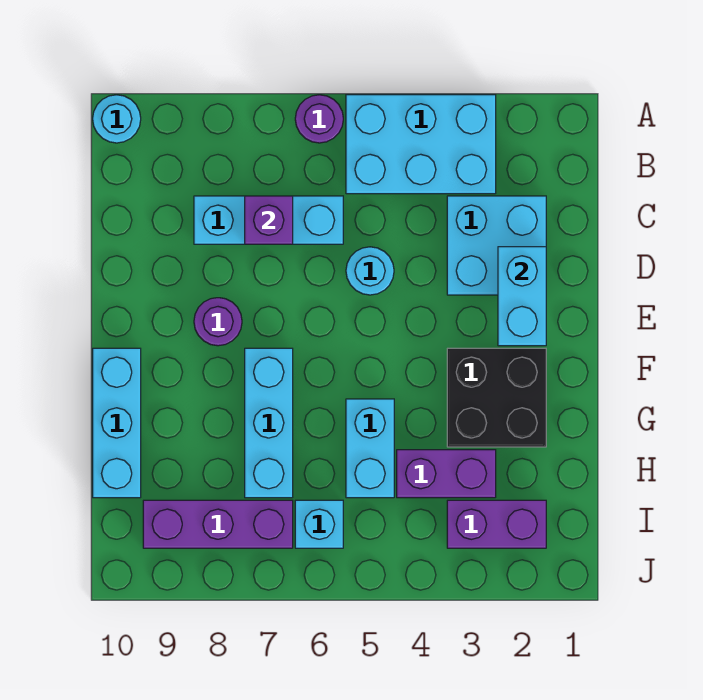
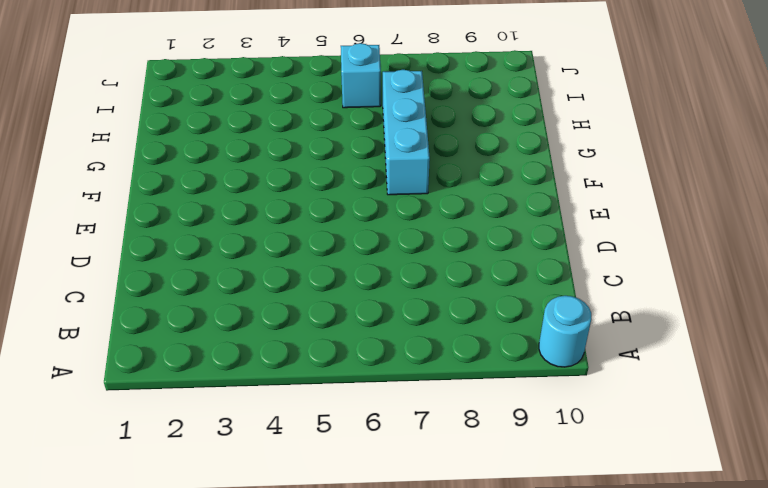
none -> cyan 2x3 brick [346,95,496,194]
none -> purple 1x1 round brick [295,95,343,143]
none -> cyan 2x2 brick [447,196,546,295]

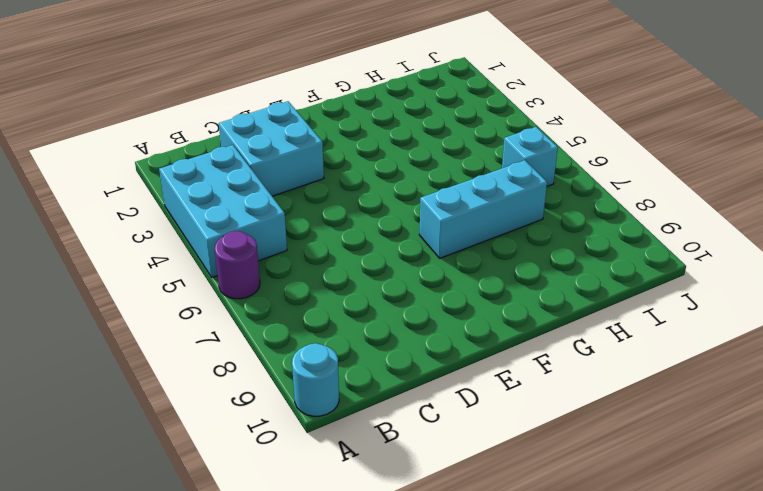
none -> cyan 1x3 brick [194,196,343,244]
none -> cyan 1x1 round brick [346,247,394,295]
none -> purple 1x1 round brick [194,298,242,346]

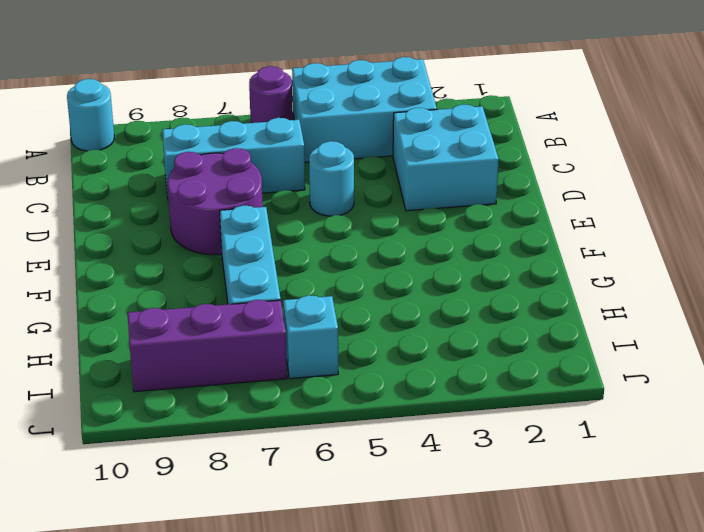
purple 2x2 round brick [168,148,263,255] -> purple 1x1 round brick [194,298,242,346]
none -> black 2x2 brick [447,348,546,447]
none -> cyan 1x3 brick [93,348,141,498]
none -> cyan 1x2 brick [346,399,394,498]

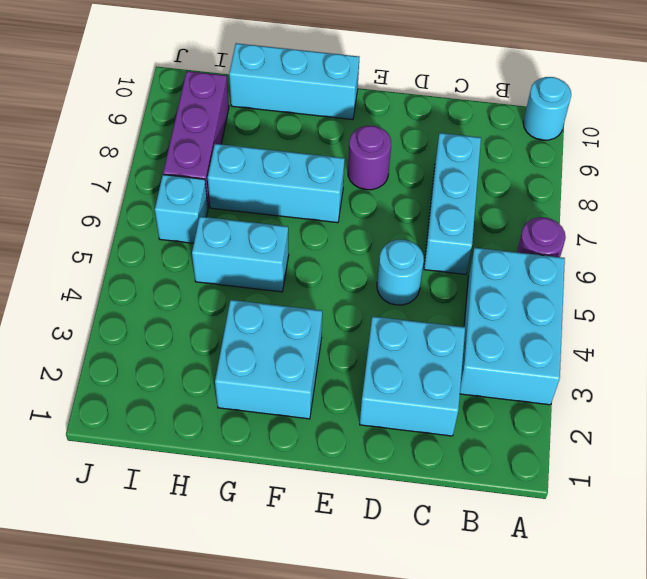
cyan 2x2 brick [215,300,322,419] -> black 2x2 brick [447,348,546,447]
none -> purple 1x2 brick [397,450,496,498]
none -> purple 1x2 brick [447,500,546,548]
none -> purple 1x1 brick [245,196,293,244]

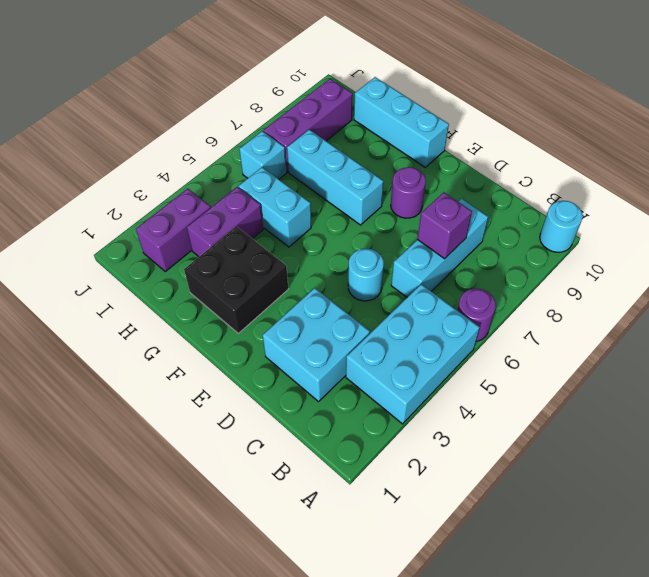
none -> cyan 1x2 brick [498,247,546,346]

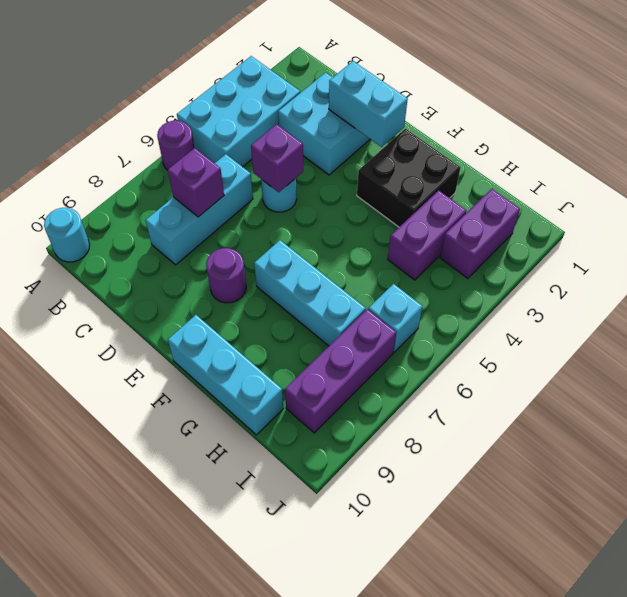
purple 1x1 brick [251,124,303,192] -> none
none -> cyan 1x2 brick [346,399,394,498]

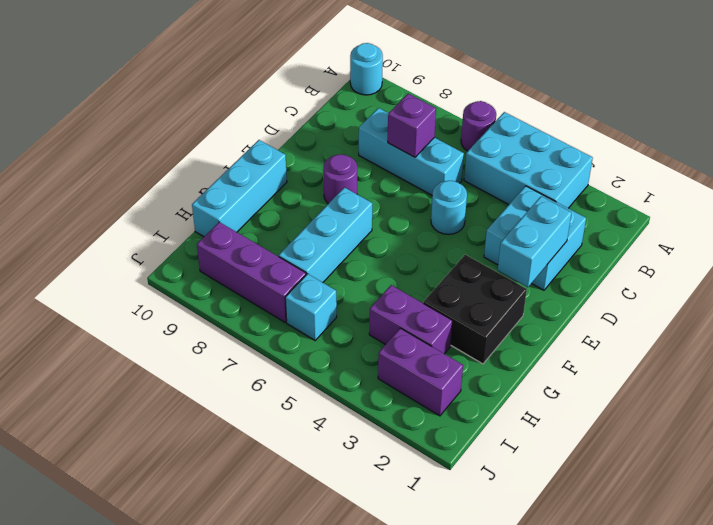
none -> cyan 1x2 brick [346,399,394,498]

